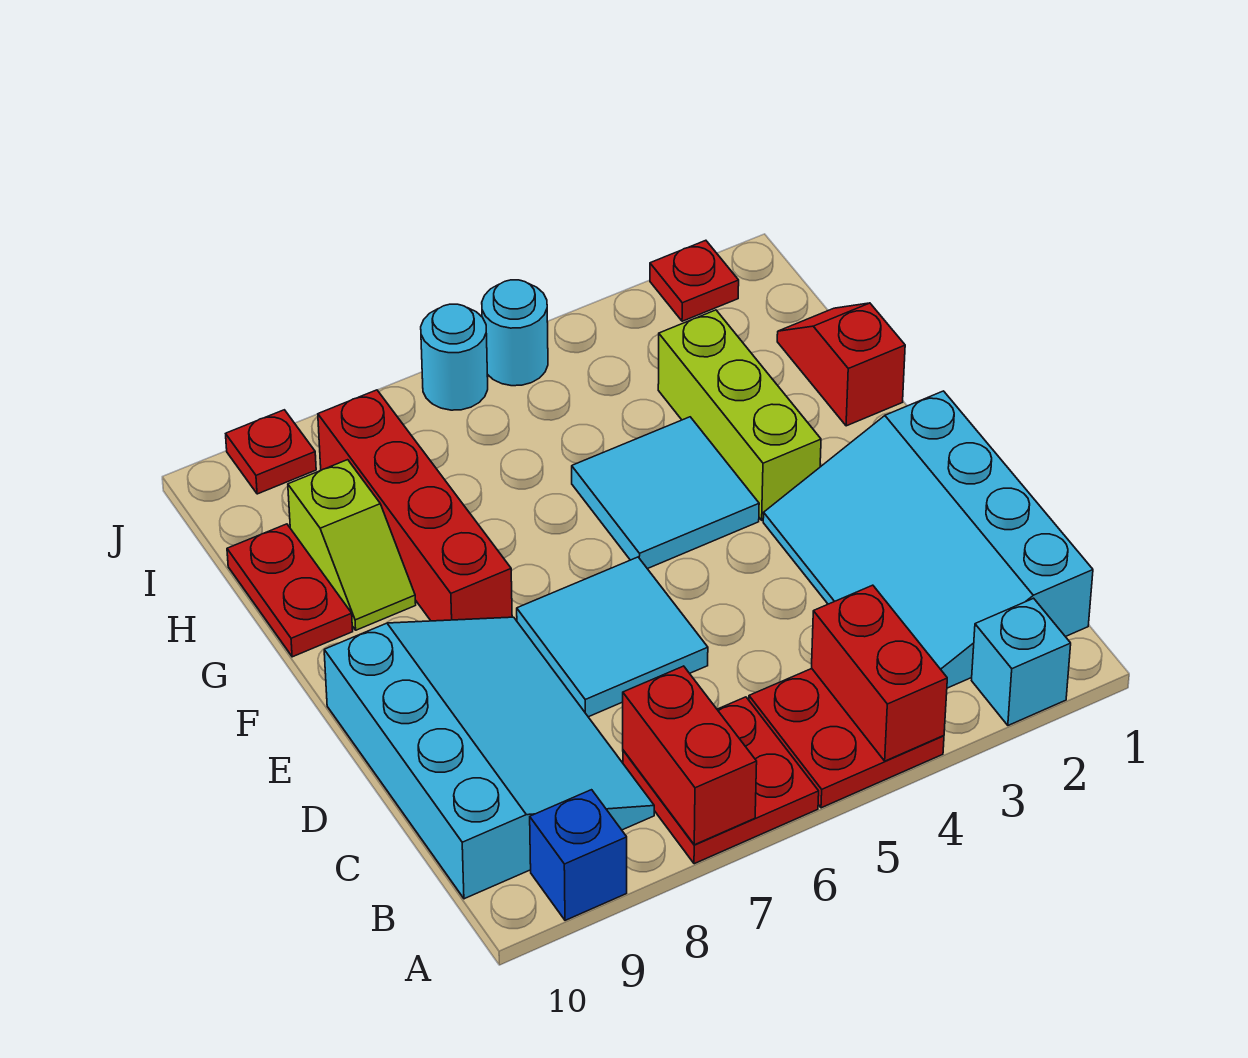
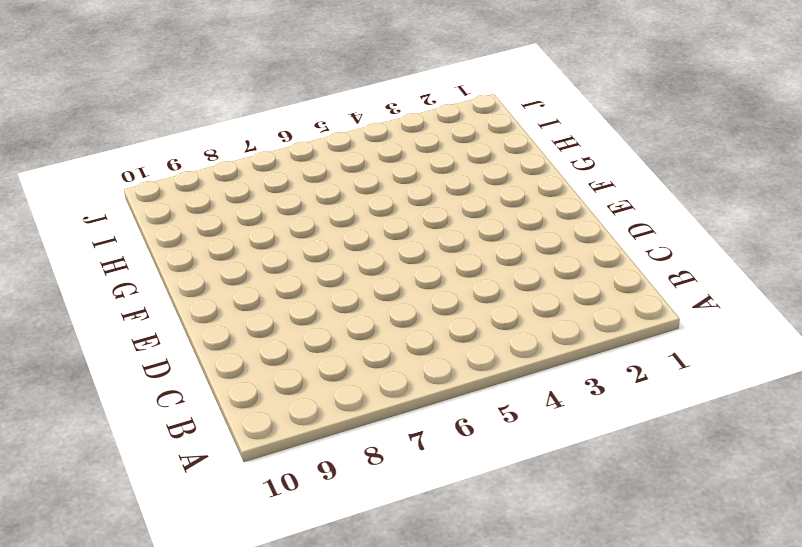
none -> cyan 1x1 brick [972,598,1071,725]
none -> red 2x2 plate [749,669,944,808]
none -> red 2x2 plate [623,697,819,864]

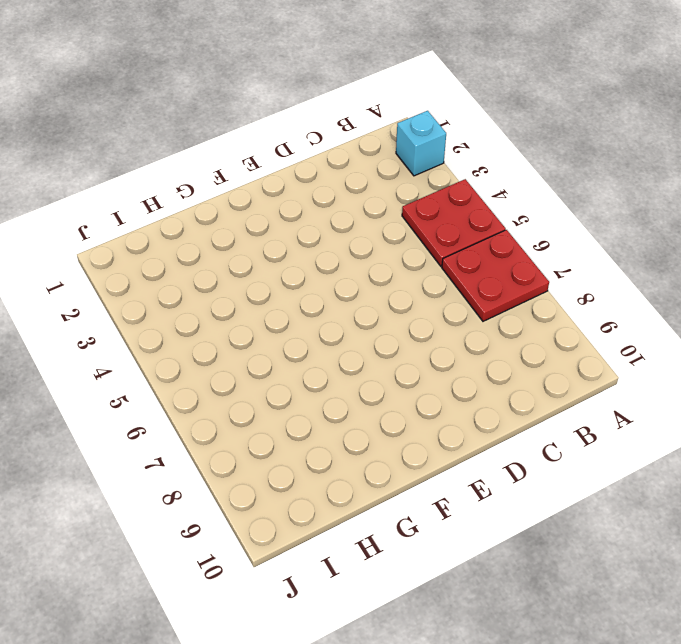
none -> blue 1x1 brick [530,790,627,920]
none -> cyan 3x4 slope [763,391,1093,688]
none -> cyan 3x4 slope [324,617,654,899]

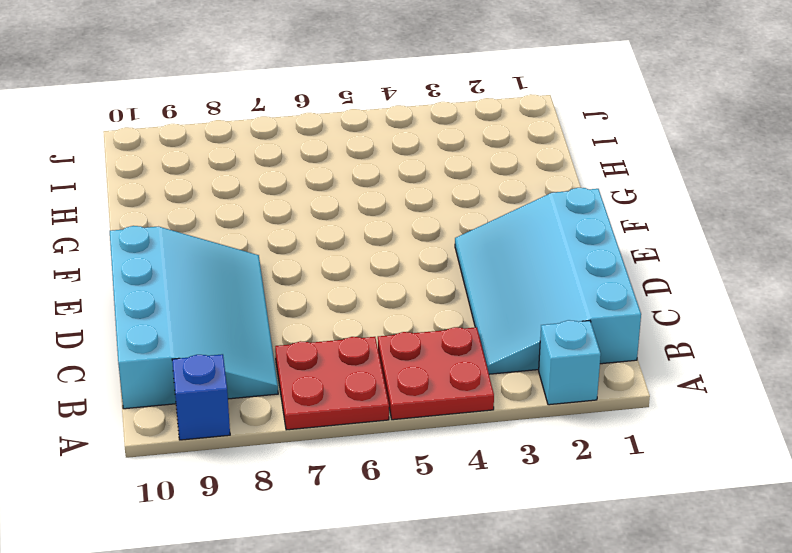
none -> cyan 2x2 tile [517,557,708,717]
none -> lime 1x3 brick [658,310,821,520]
none -> cyan 2x2 tile [572,417,759,569]

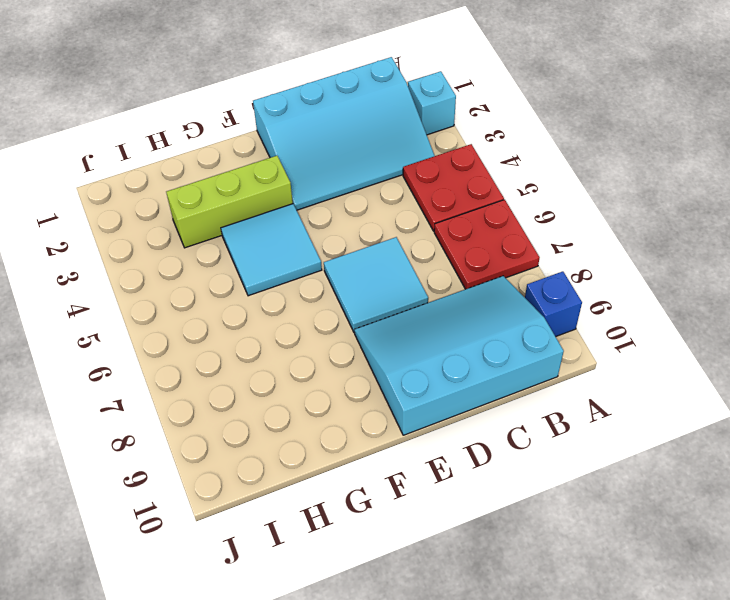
none -> red 1x4 brick [318,390,512,621]
none -> red 1x2 slope [777,303,905,426]
none -> lime 1x2 slope [288,460,416,630]

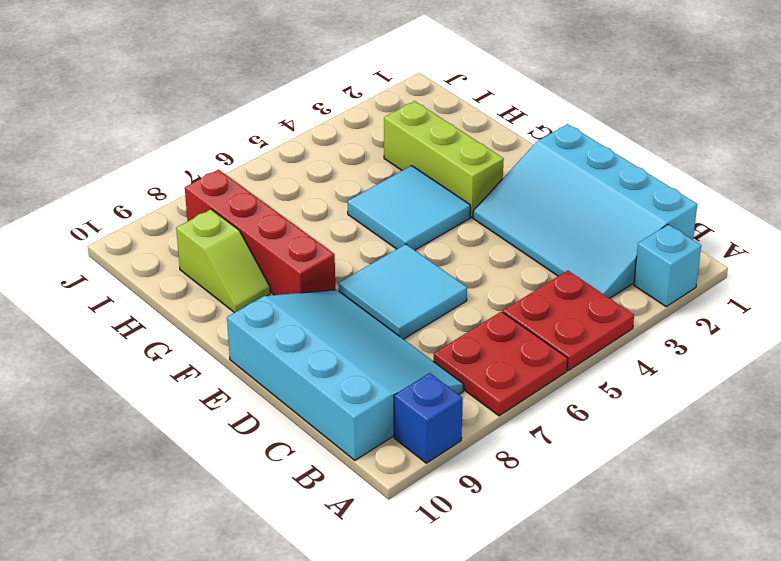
none -> red 1x2 slope [777,303,905,426]
none -> red 1x2 plate [227,524,353,657]
none -> red 1x1 plate [650,240,739,321]

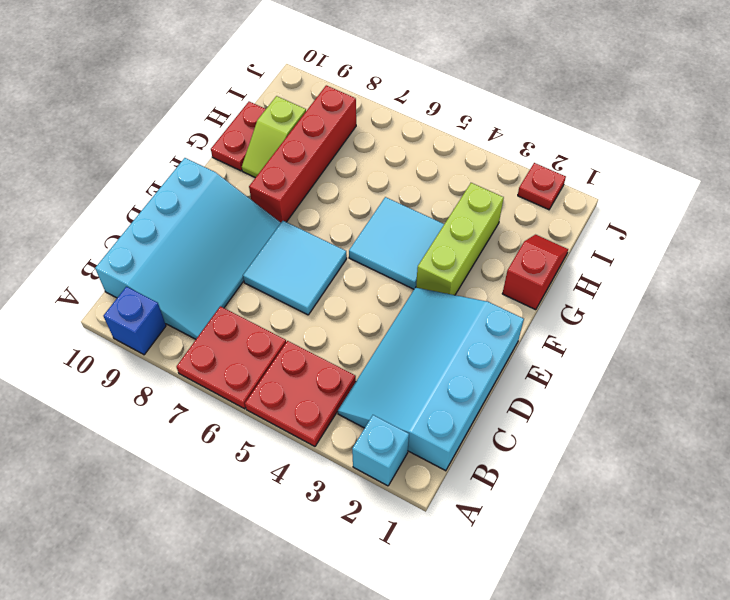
none -> cyan 1x1 round brick [482,280,548,386]
none -> cyan 1x1 round brick [421,304,488,410]
none -> red 1x1 plate [226,410,316,494]

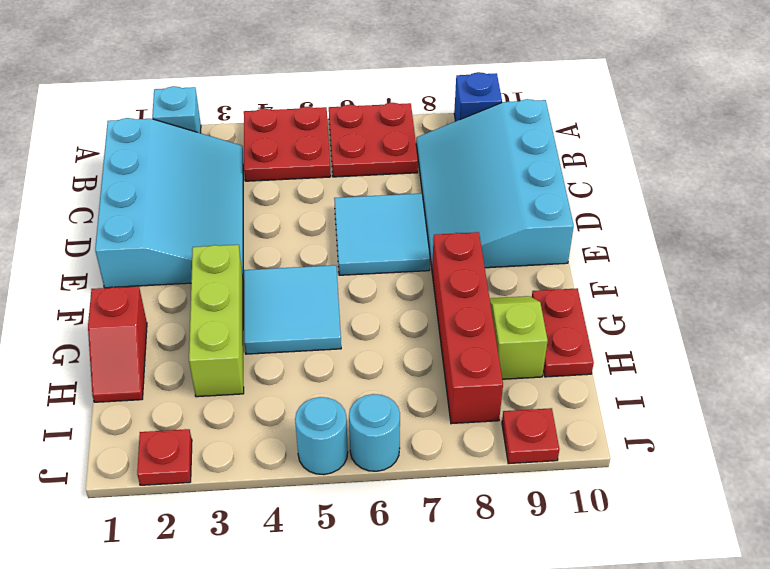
none -> red 1x2 brick [812,585,947,761]
none -> red 1x2 brick [623,666,757,845]

